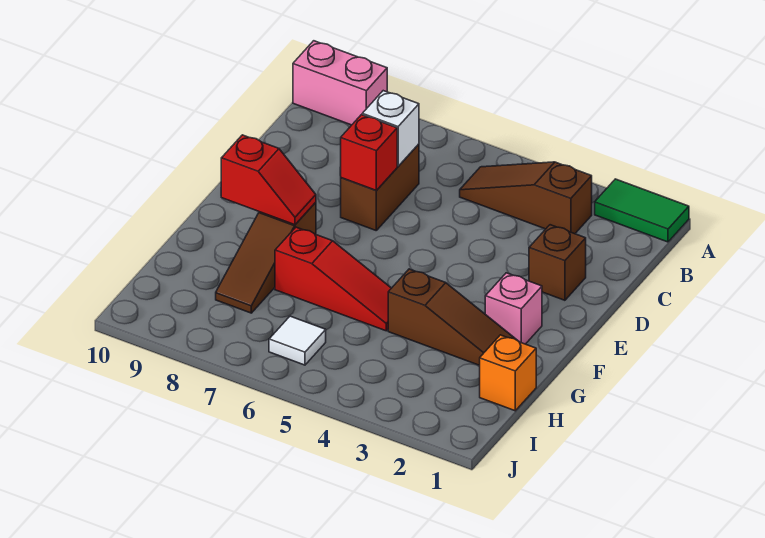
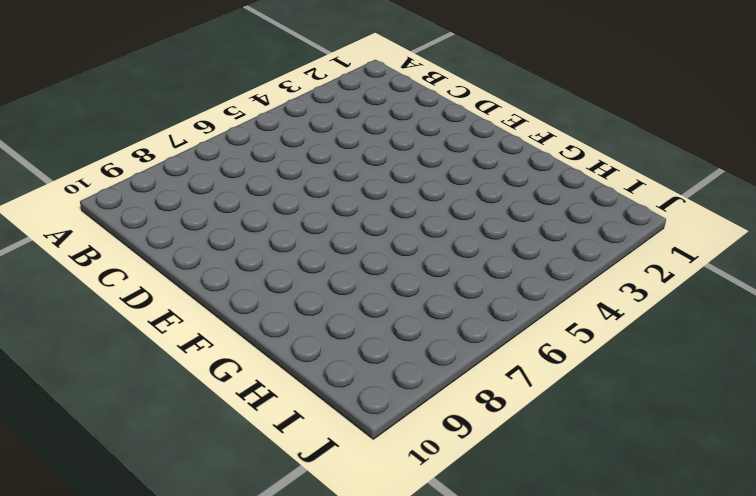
none -> green 1x2 tile [595,179,689,242]
none -> pink 1x2 brick [293,41,387,125]
none -> brown 1x3 slope [460,162,592,234]

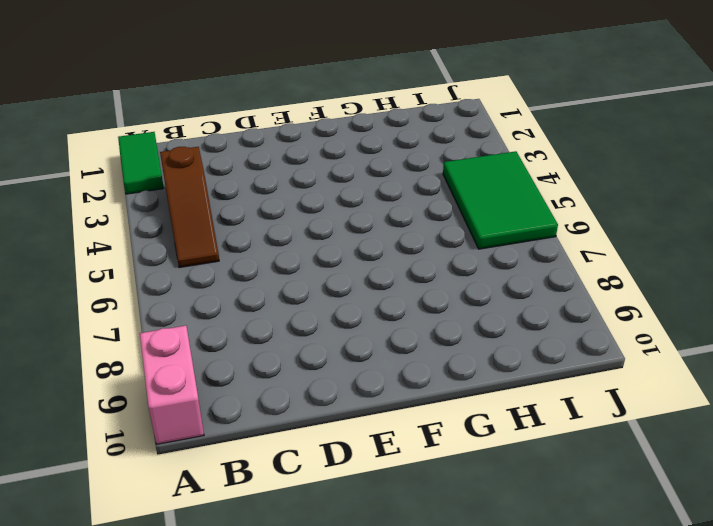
green 2x3 tile [443,151,558,249] -> white 1x1 tile [269,316,326,365]
none -> brown 1x2 brick [341,144,419,230]
none -> brown 1x1 brick [529,225,586,300]
none -> pink 1x1 brick [485,273,542,344]

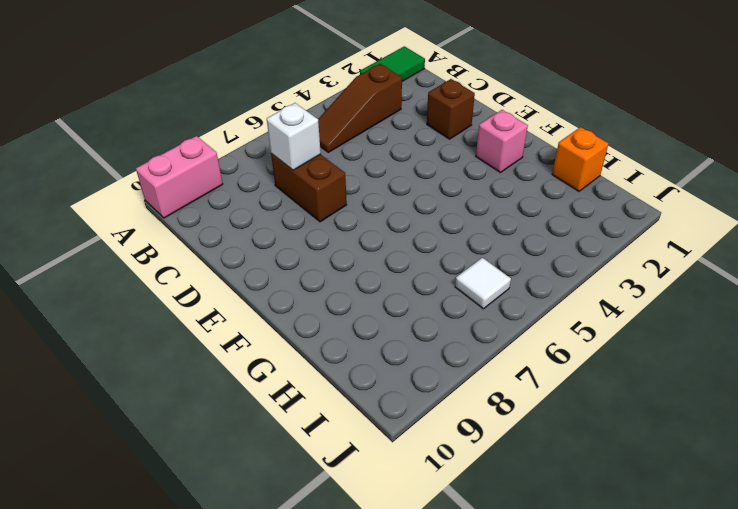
none -> brown 1x3 slope [216,202,316,313]
none -> brown 1x3 slope [388,269,518,365]
none -> red 1x3 slope [275,227,391,331]

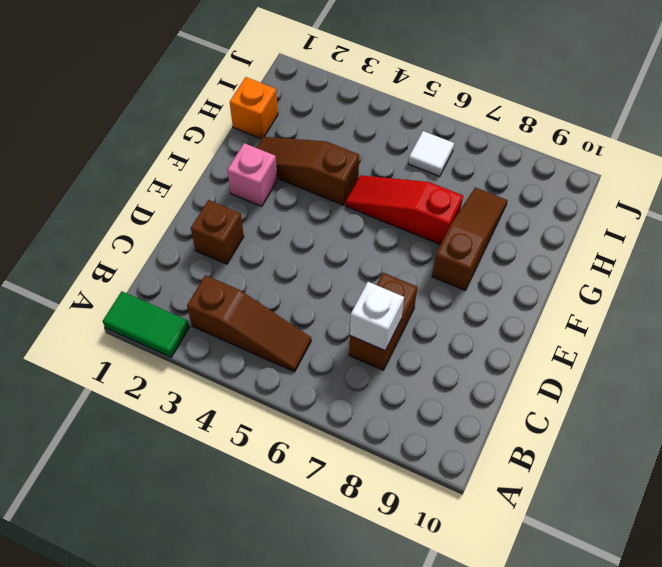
none -> pink 1x2 brick [293,41,387,125]
none -> red 1x1 brick [341,115,397,191]
none -> red 1x2 slope [221,135,316,225]

